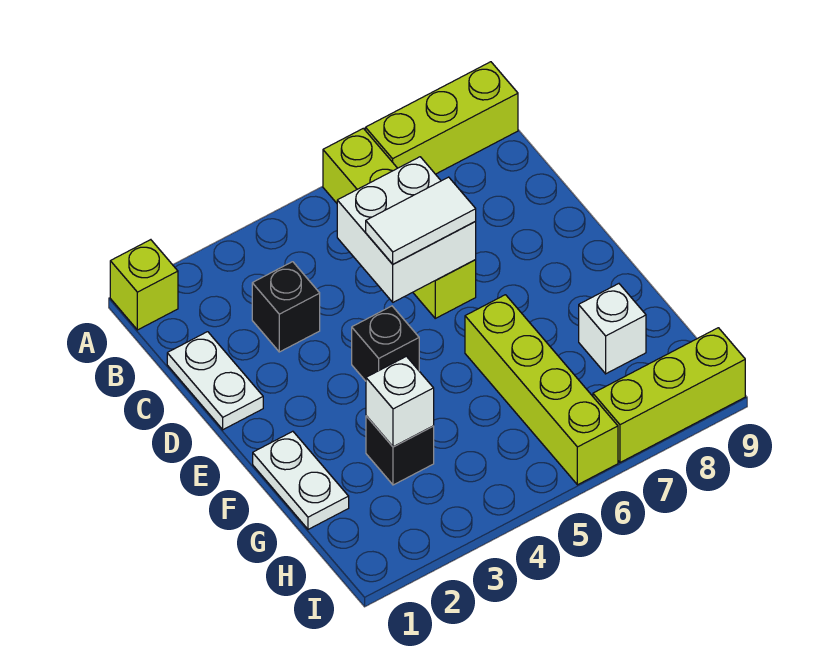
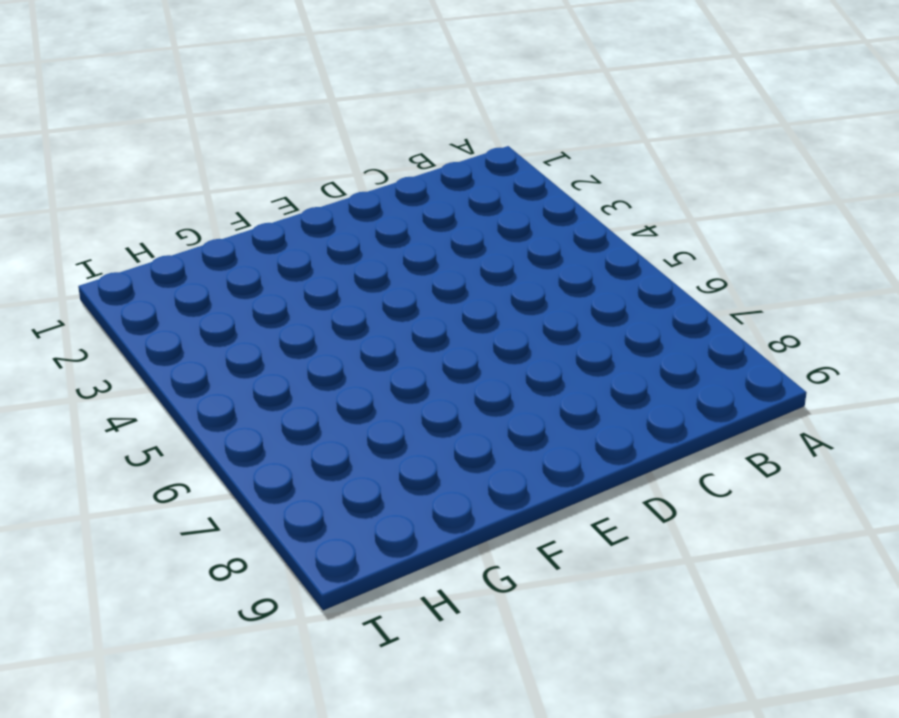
none -> lime 1x1 brick [110,240,178,330]
none -> lime 1x4 brick [323,128,476,318]
none -> lime 1x3 brick [365,62,518,174]

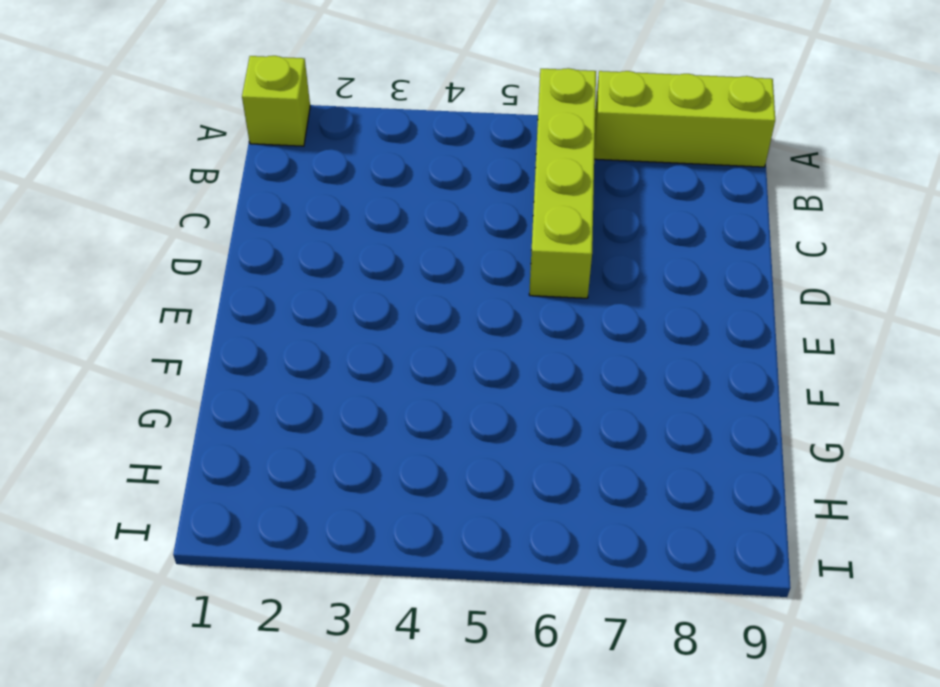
none -> white 1x2 plate [167,332,263,430]
none -> black 1x1 brick [252,262,320,352]
none -> black 1x1 brick [352,306,419,381]

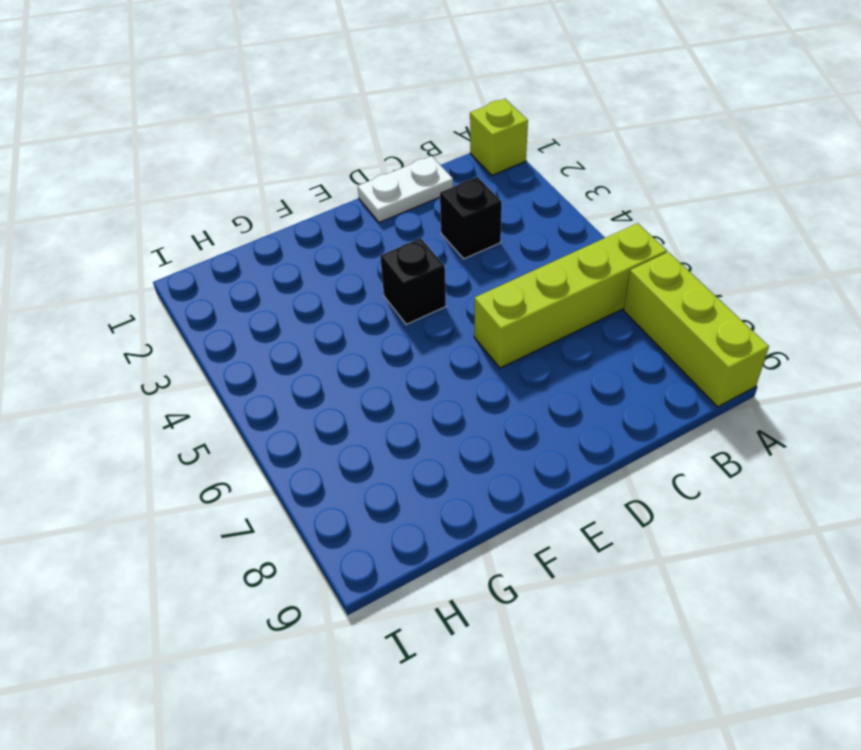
none -> white 1x2 plate [253,431,349,529]
none -> lime 1x4 brick [465,295,618,485]
none -> black 1x1 brick [366,416,434,485]

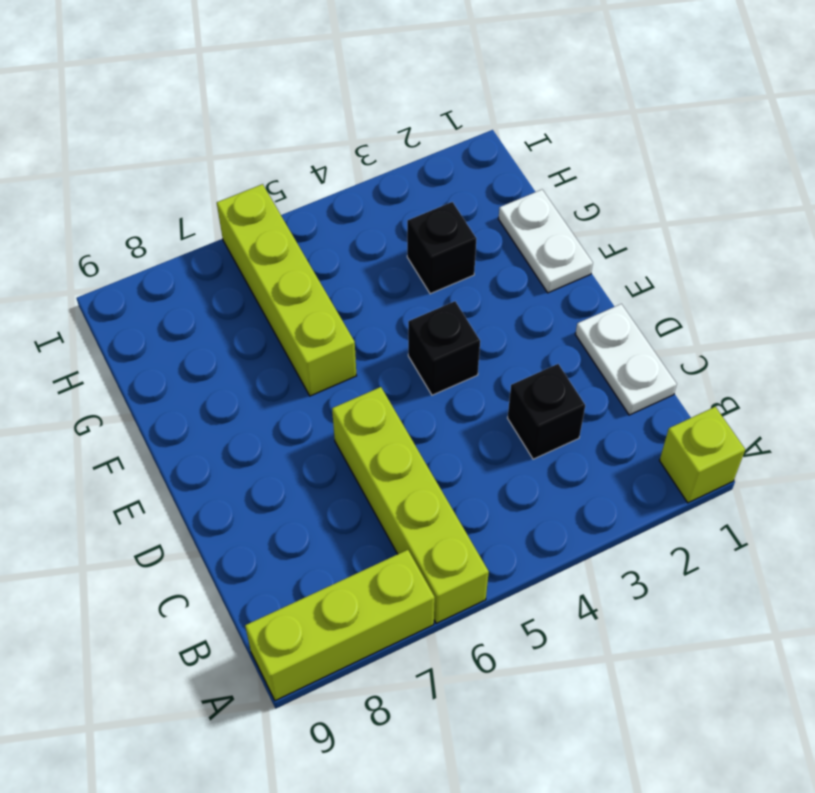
none -> white 1x1 brick [579,284,646,374]
none -> lime 1x3 brick [593,328,745,462]
none -> white 2x2 brick [337,157,476,302]

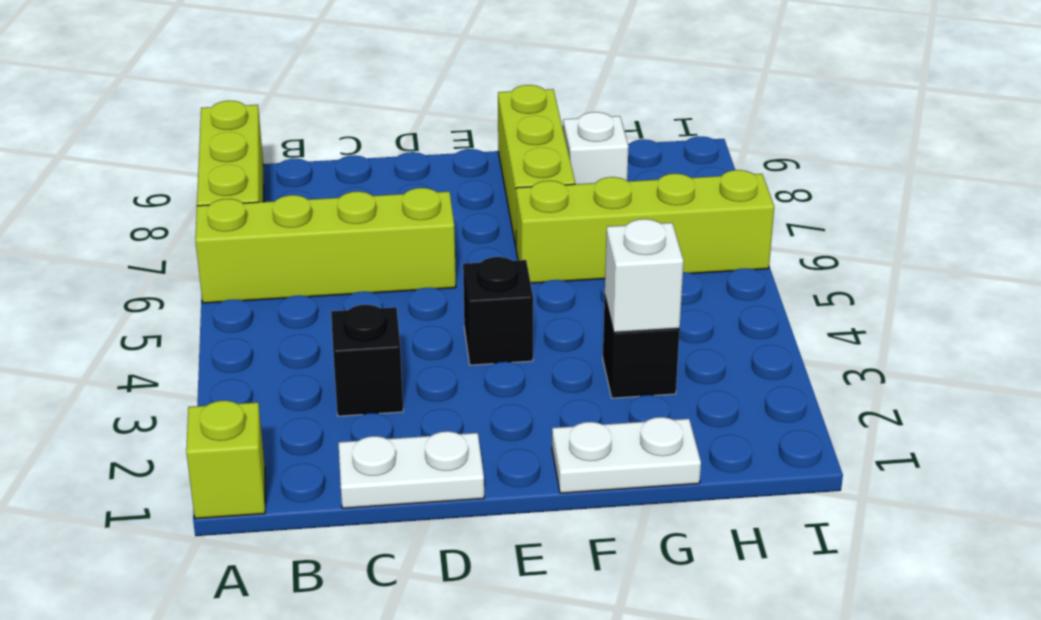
lime 1x3 brick [498,85,575,247] -> lime 1x3 brick moved to [593,328,745,462]
none -> white 2x2 brick [337,157,476,302]
none -> white 1x2 tile [366,177,476,264]

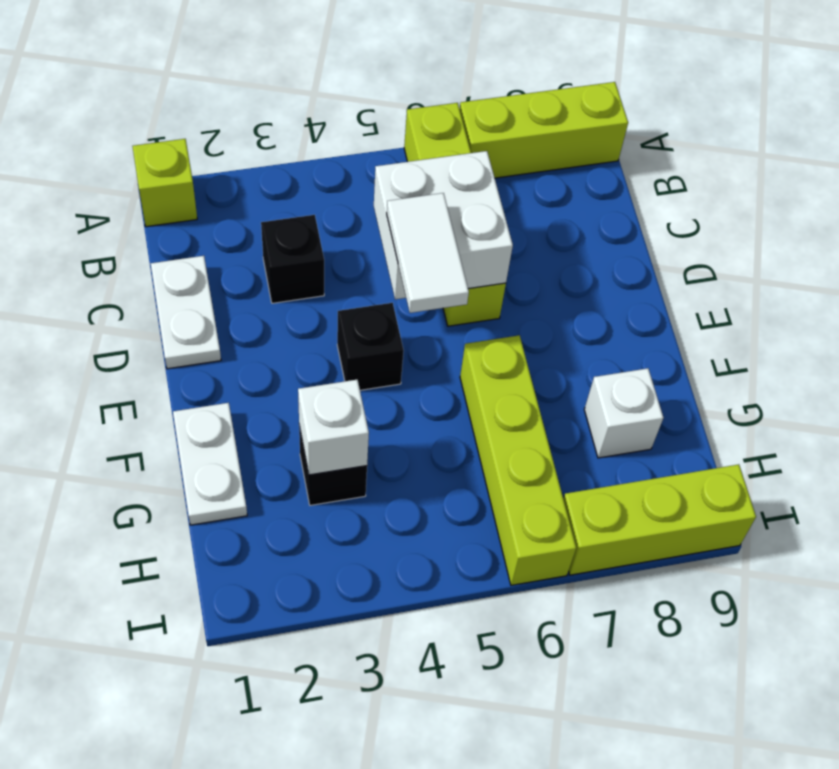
white 1x2 tile [387,193,469,313] -> white 1x2 tile turned to [366,177,476,264]

